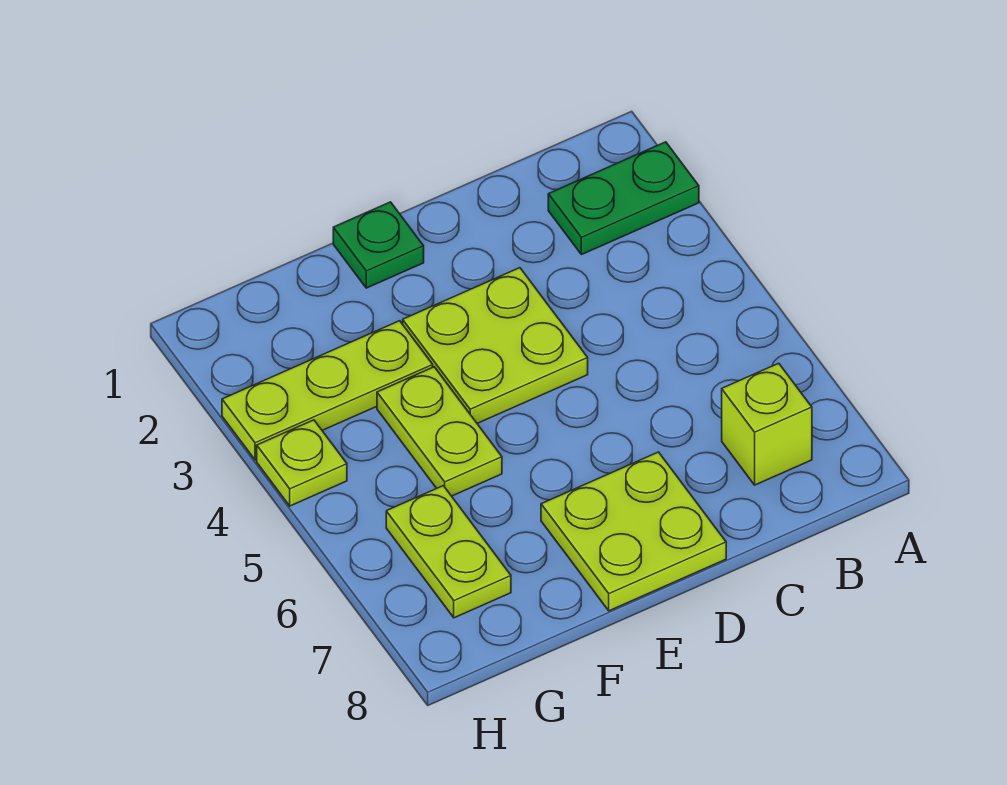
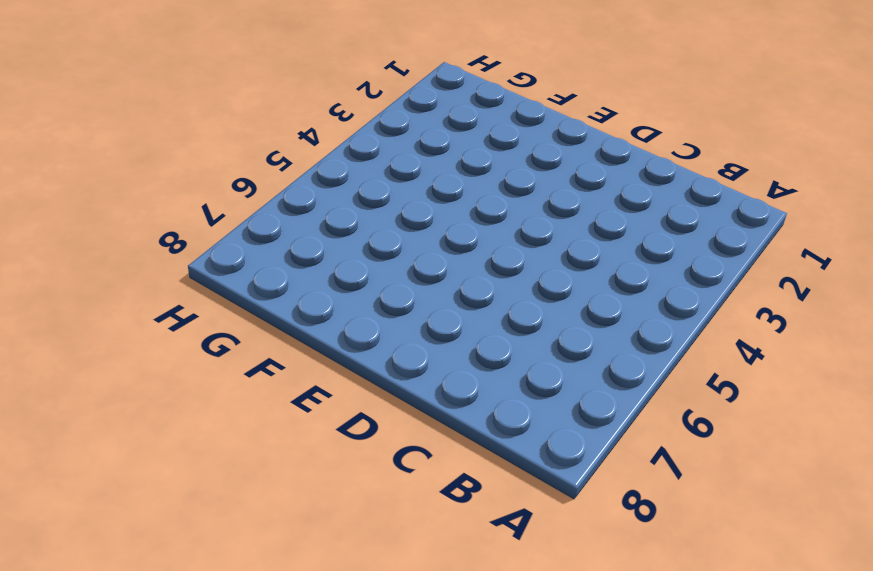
none -> green 1x2 plate [548,142,699,255]
none -> lime 1x1 brick [722,363,812,485]

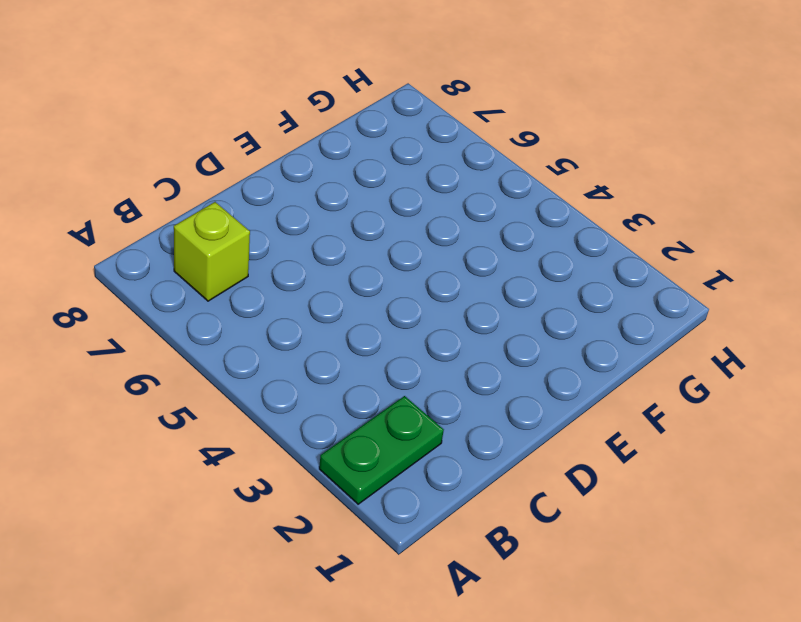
none -> lime 2x2 plate [403,268,588,423]
none -> lime 2x2 plate [541,452,726,611]

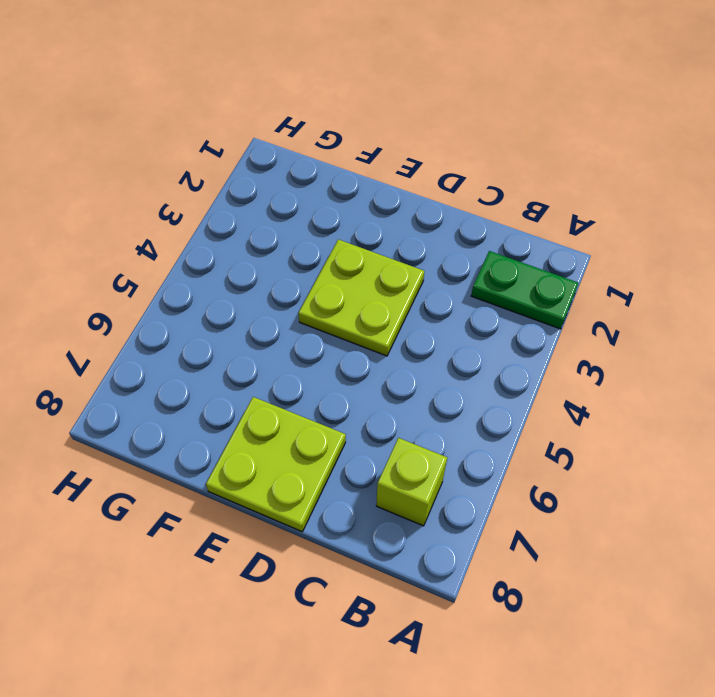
none -> green 1x1 plate [333,202,424,288]
none -> lime 1x3 plate [222,321,433,460]

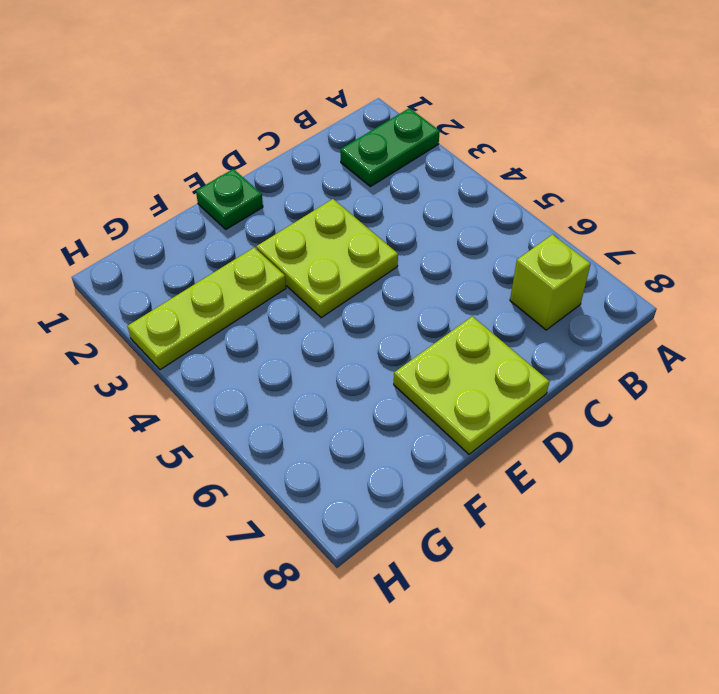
none -> lime 1x2 plate [377,367,502,496]
none -> lime 1x2 plate [386,486,511,618]

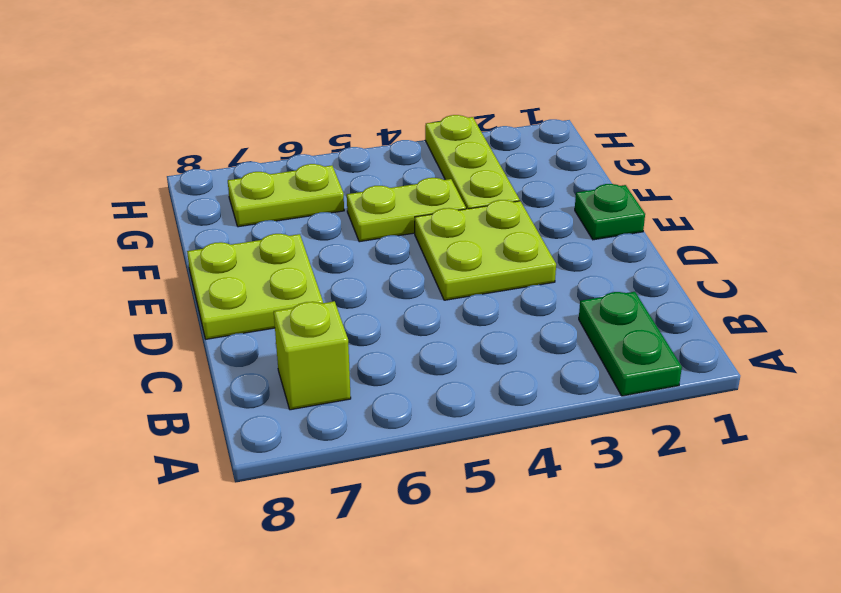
none -> lime 1x1 plate [257,420,347,506]

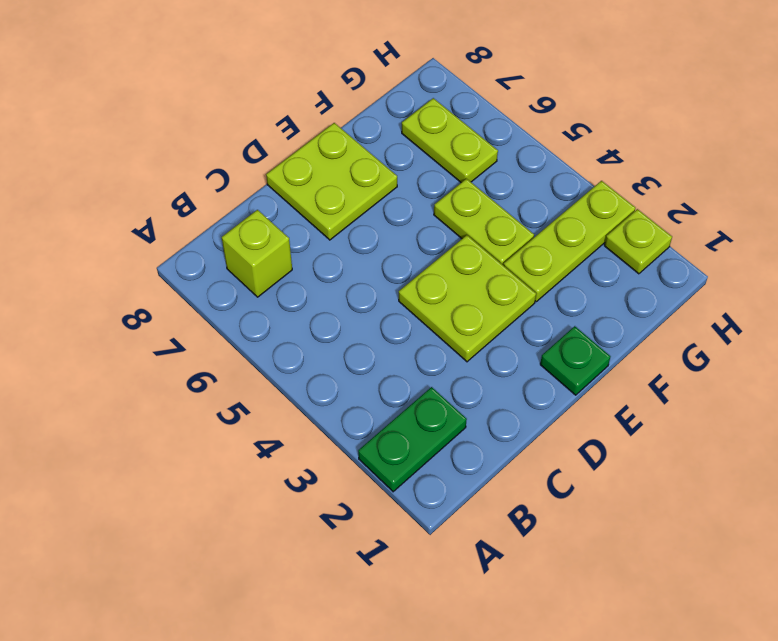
lime 1x1 plate [604,209,672,274] -> lime 1x1 plate moved to [257,420,347,506]

